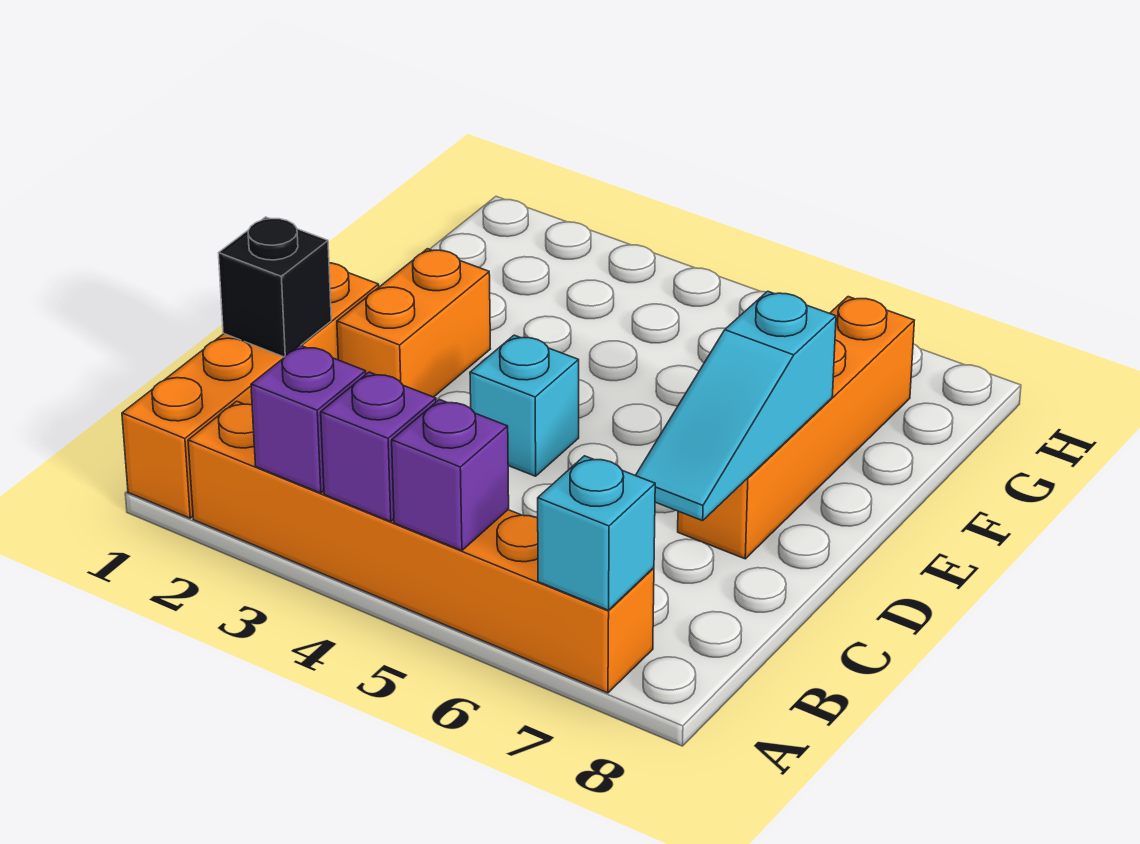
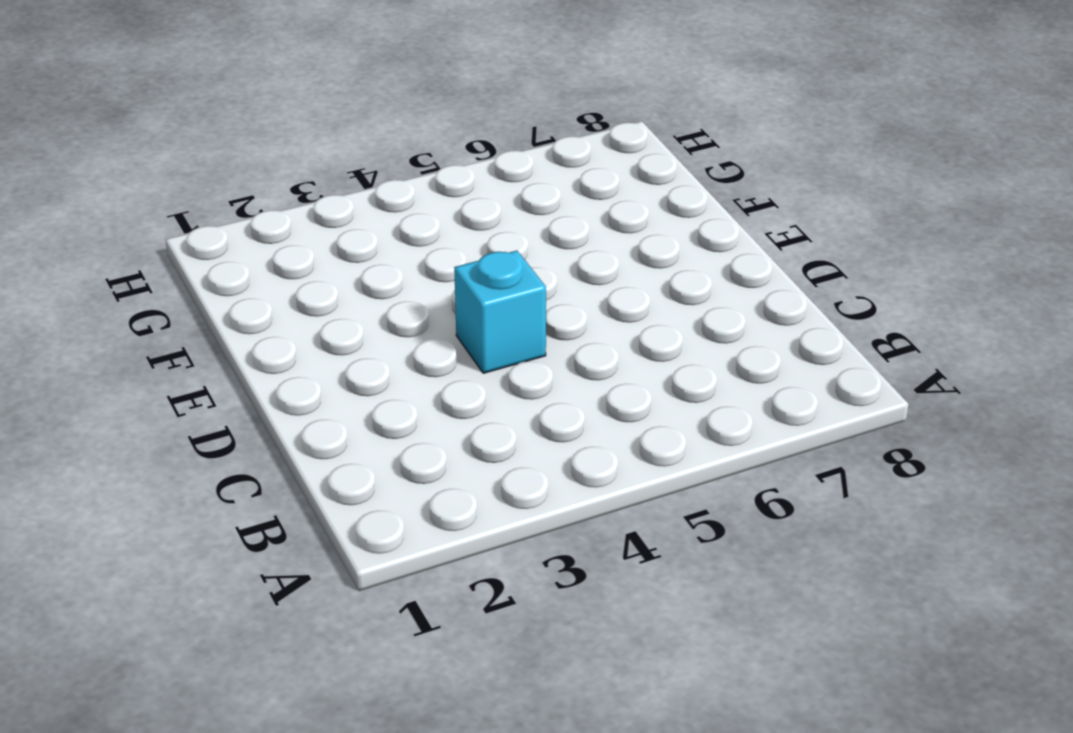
none -> orange 1x4 brick [122,263,379,518]
none -> orange 1x6 brick [188,401,654,693]

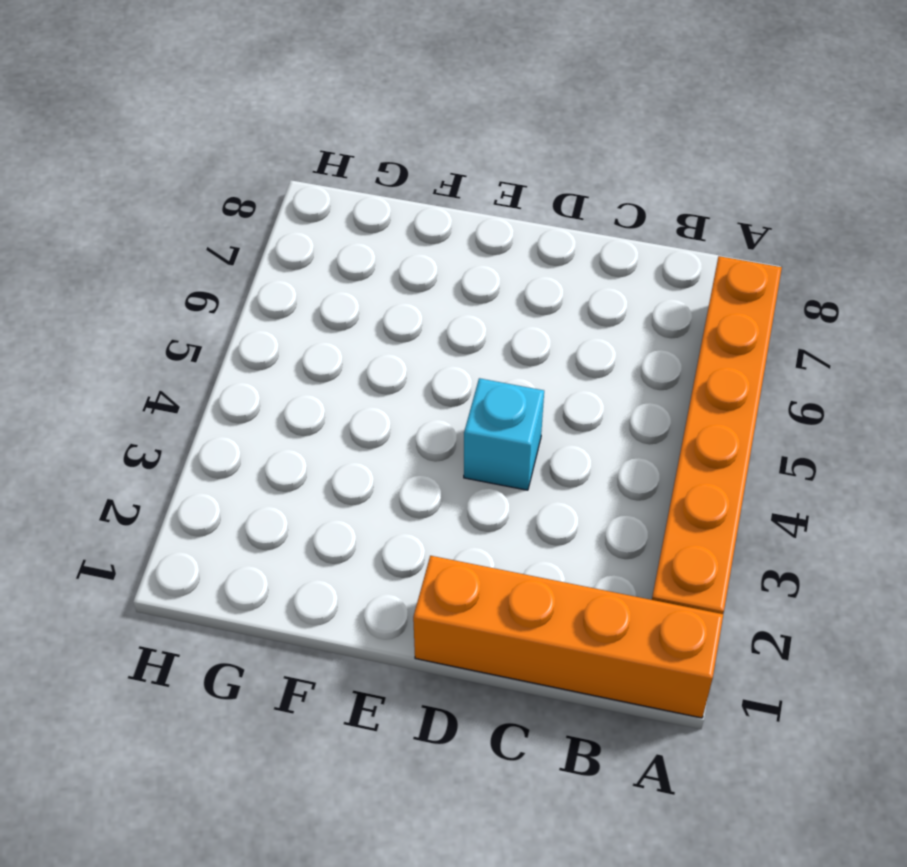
none -> orange 1x2 brick [337,249,490,397]
none -> orange 1x4 brick [678,297,914,559]

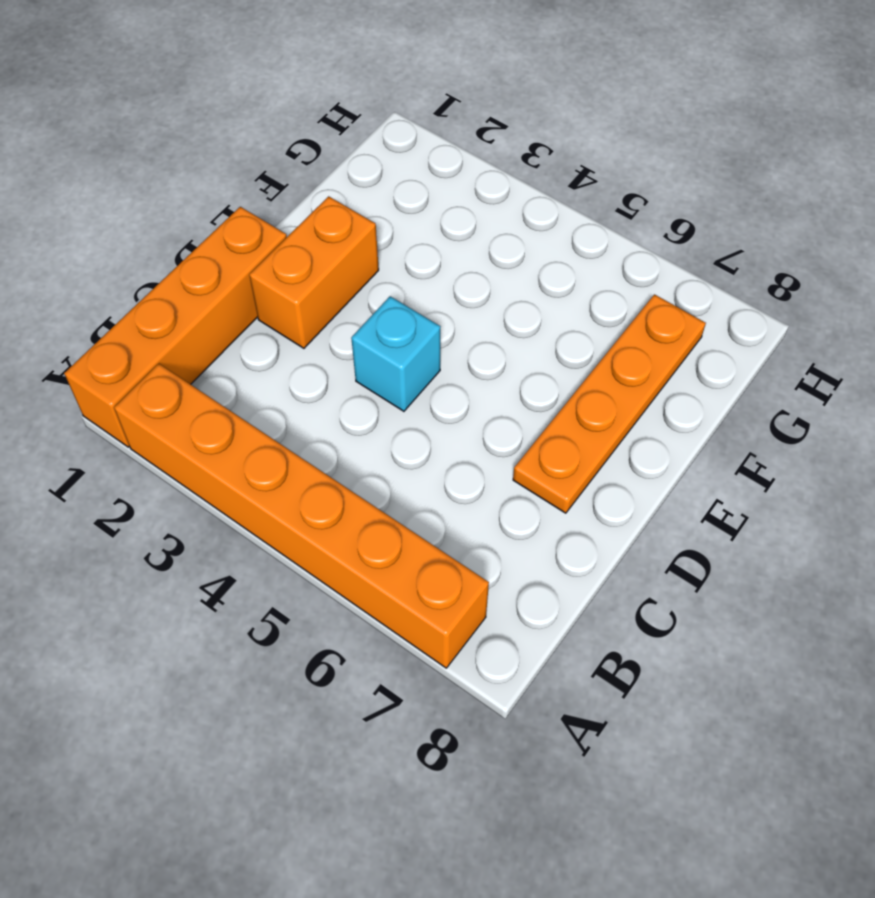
orange 1x4 plate [513,294,706,513] -> orange 1x4 brick [678,297,914,559]
none -> purple 1x1 brick [251,345,366,493]
none -> purple 1x1 brick [321,372,436,521]

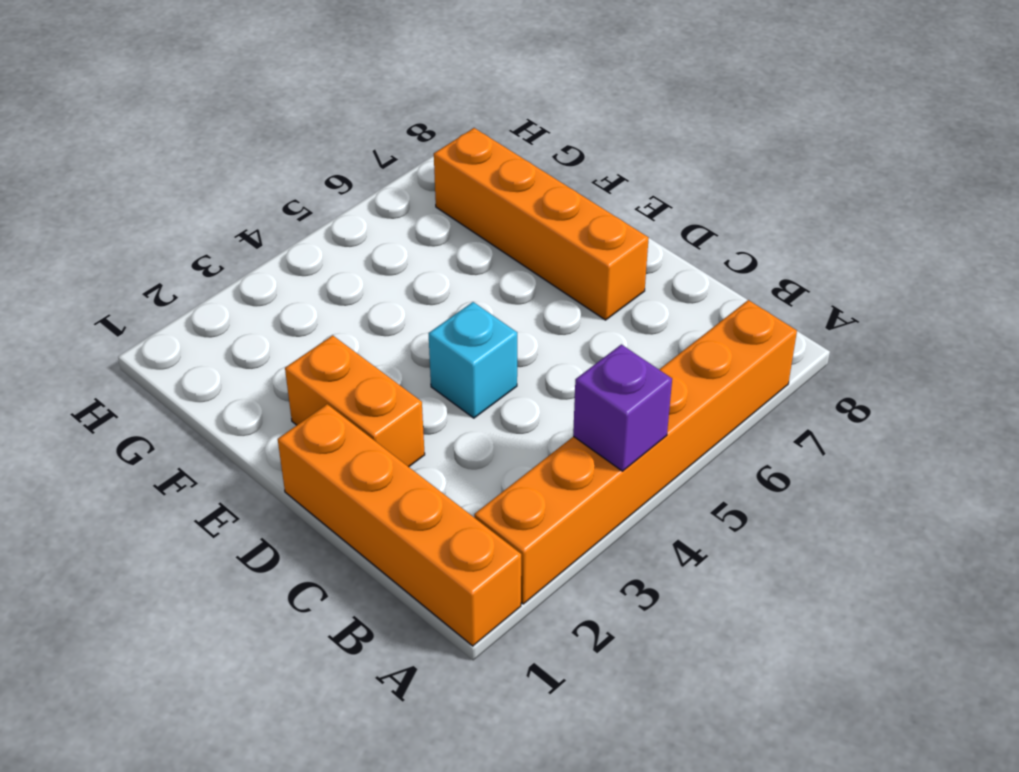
none -> purple 1x1 brick [251,345,366,493]
none -> purple 1x1 brick [392,400,509,551]

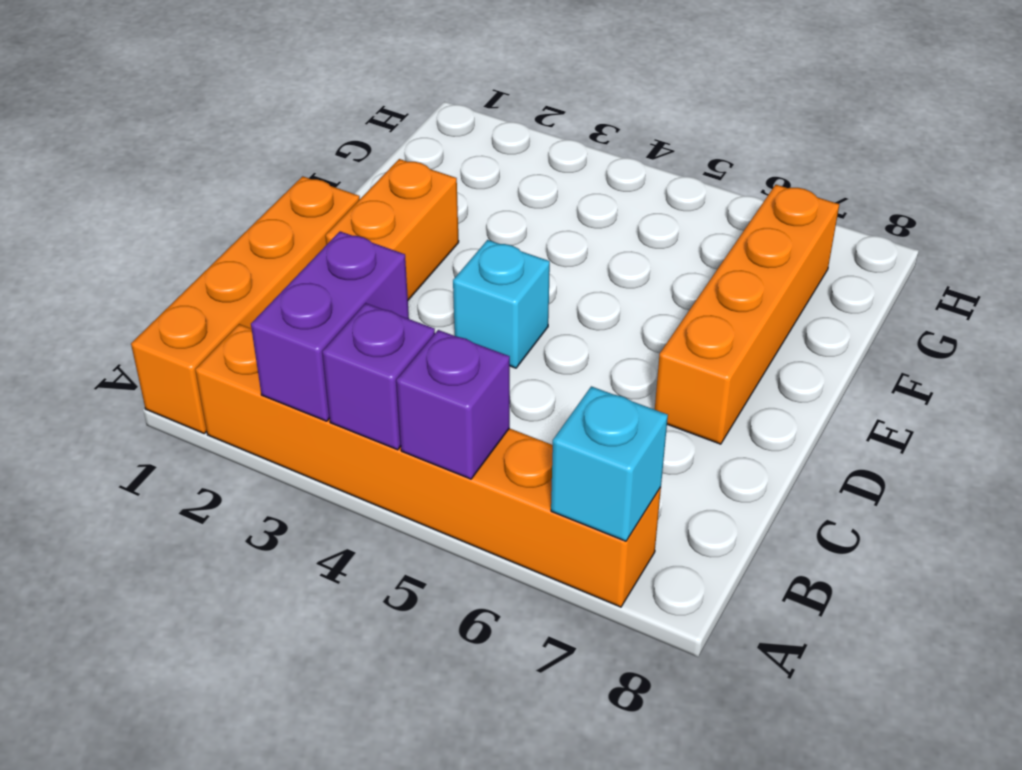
purple 1x2 brick [251,231,409,421] -> purple 1x1 brick [251,345,366,493]
none -> black 1x1 brick [219,217,331,357]
none -> cyan 1x3 slope [635,291,836,521]

